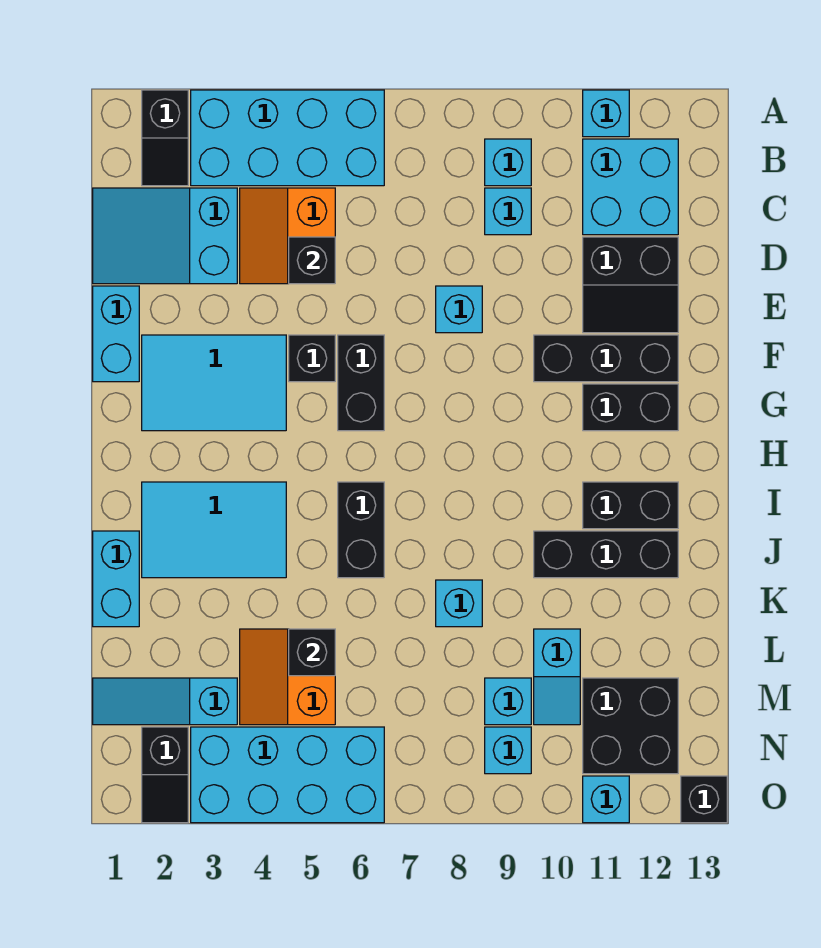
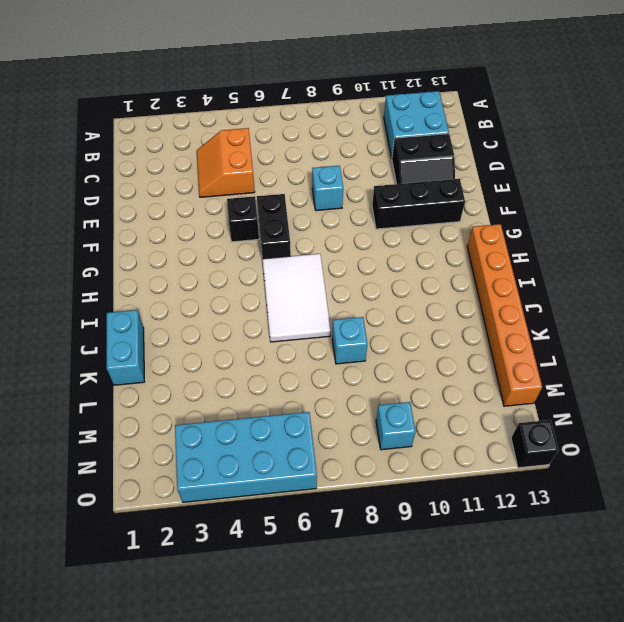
white 2x3 tile [263,254,331,342] -> black 1x2 brick [338,482,384,578]
orange 1x6 brick [467,224,542,406] -> none
none -> black 1x2 slope [142,90,188,186]
none -> cyan 2x4 brick [191,90,384,186]
none -> cyan 1x1 brick [583,90,629,137]
none -> cyan 1x1 brick [485,139,531,186]

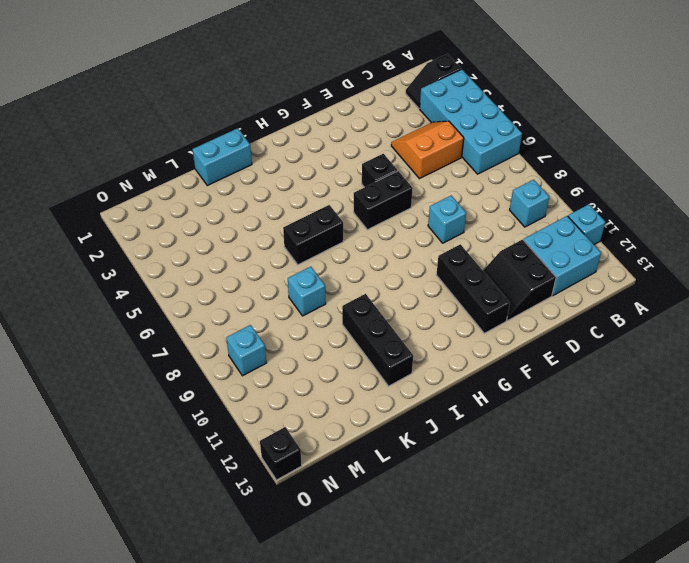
none -> cyan 2x3 slope [93,188,237,284]
none -> cyan 1x1 brick [485,188,531,235]
none -> cyan 1x2 brick [93,286,139,382]
none -> cyan 2x3 tile [142,335,286,431]

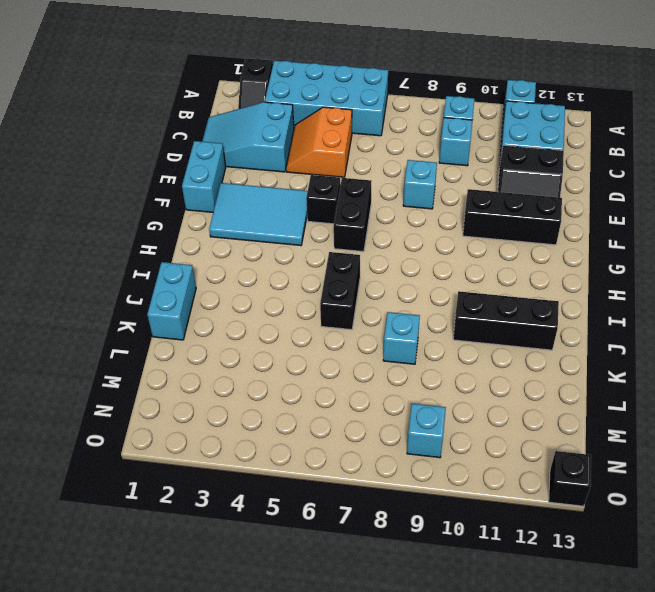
none -> black 1x2 brick [583,384,678,431]
none -> cyan 2x3 tile [142,482,286,578]
none -> black 1x2 brick [583,482,678,529]
none -> orange 2x2 slope [240,629,335,725]

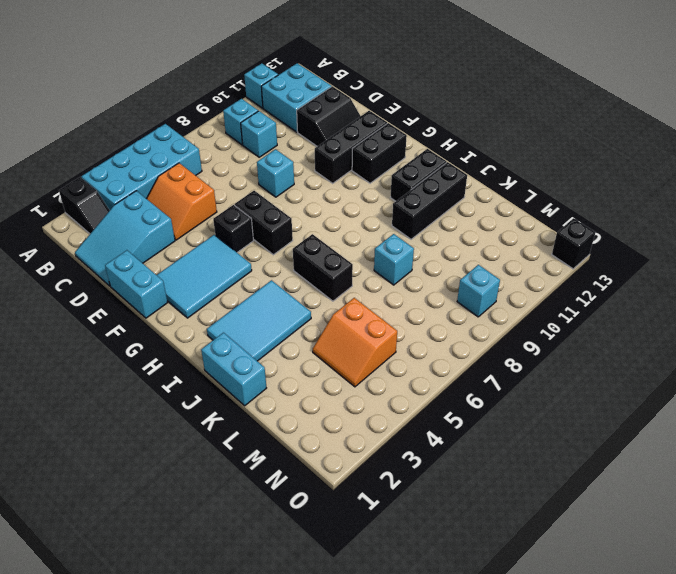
none -> cyan 1x2 slope [534,629,580,725]
none -> cyan 1x3 slope [93,678,237,725]
none -> cyan 1x1 brick [485,678,531,725]
none -> black 2x2 brick [583,678,678,774]

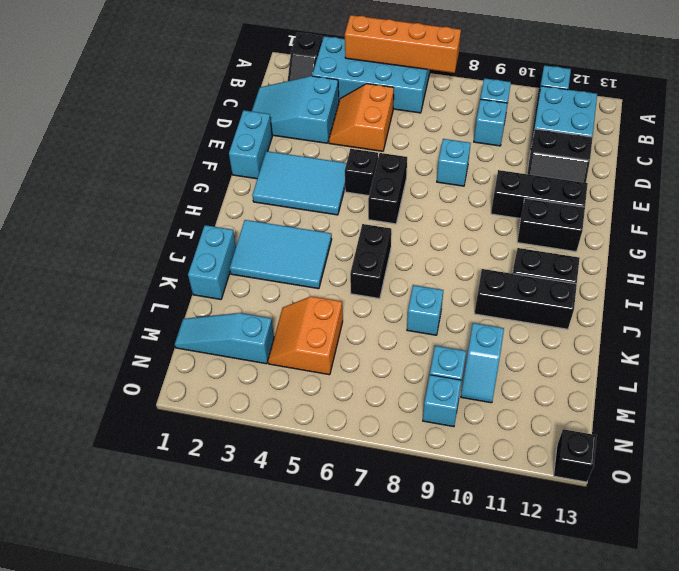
orange 1x4 brick [345,15,461,73] -> none
none -> black 2x2 brick [583,678,678,774]
none -> black 1x2 slope [142,727,188,823]
none -> cyan 2x4 brick [191,727,384,823]
none -> cyan 1x1 brick [583,776,629,823]

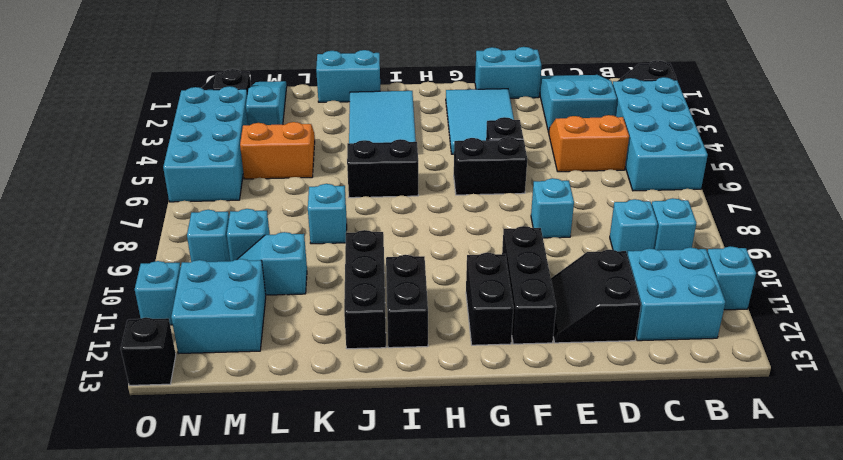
cyan 2x2 brick [171,259,266,354] -> black 2x2 brick [583,678,678,774]
none -> black 1x1 brick [289,237,335,284]
none -> black 1x1 brick [289,629,335,676]

